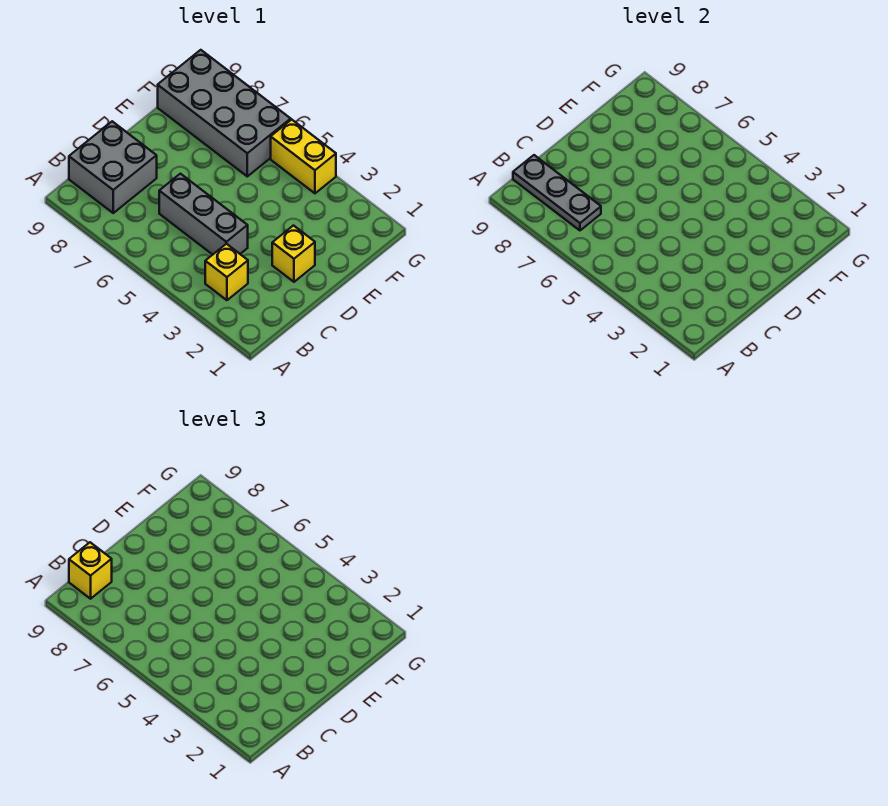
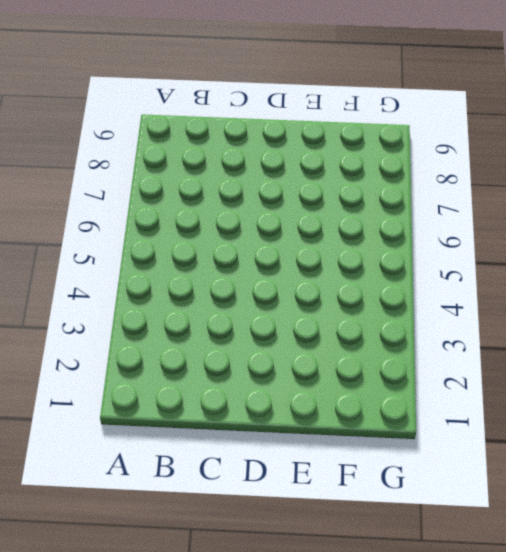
none -> yellow 1x1 brick [205,244,248,300]
none -> grey 2x2 brick [69,121,157,213]

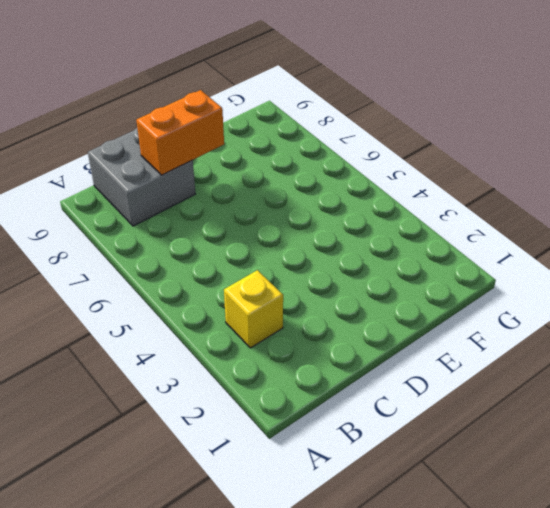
orange 1x2 brick [136,90,224,175] -> none
none -> grey 1x3 brick [159,174,248,255]
none -> yellow 1x1 brick [272,226,315,282]

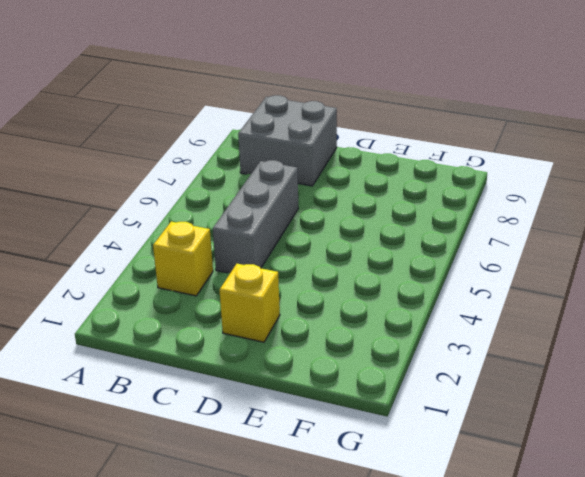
none -> grey 2x4 brick [158,50,291,176]
none -> yellow 1x2 brick [271,120,336,193]

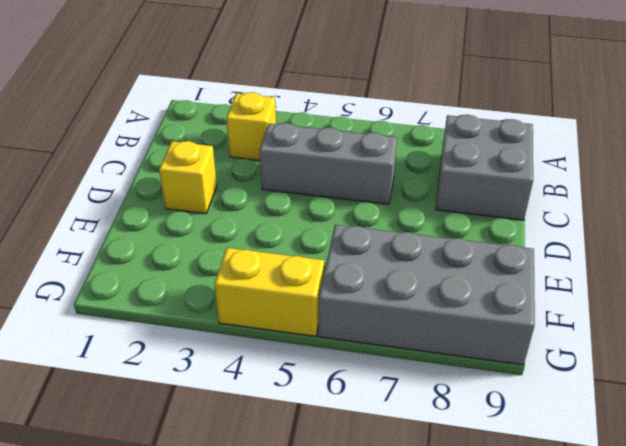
none -> grey 1x3 plate [513,155,601,230]
none -> yellow 1x1 brick [69,542,112,599]

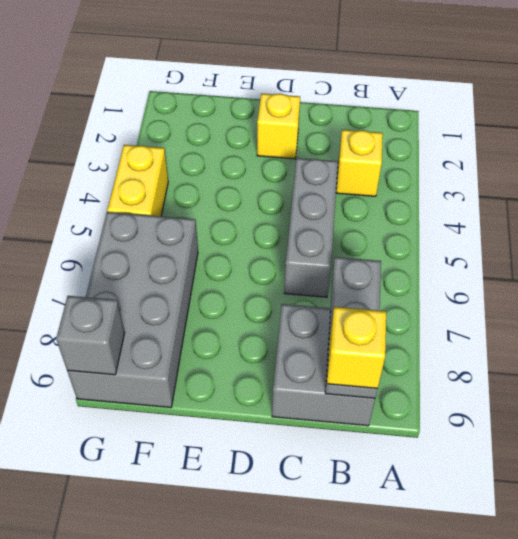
grey 1x1 brick [56,296,125,375] -> none

